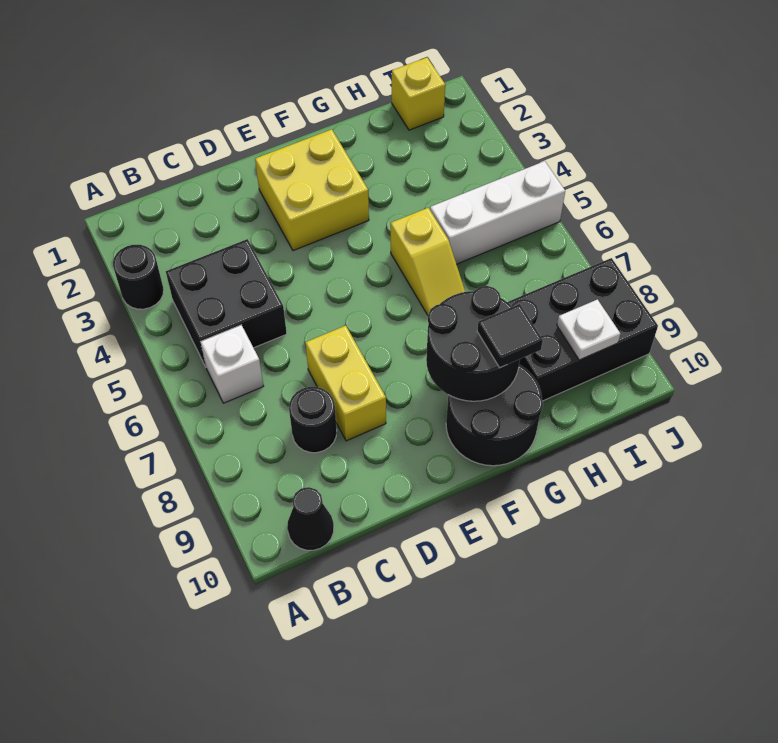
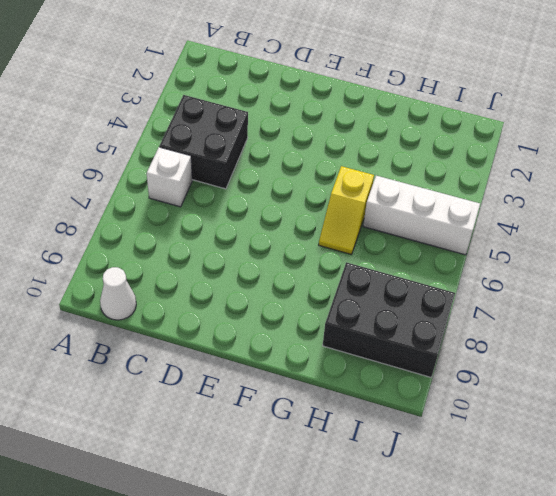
white 1x1 cone [100,267,136,320] -> black 1x1 cone [287,487,334,550]
none -> black 1x1 round brick [113,245,164,309]
none -> black 1x1 round brick [289,387,337,453]
none -> yellow 1x2 brick [305,326,386,441]

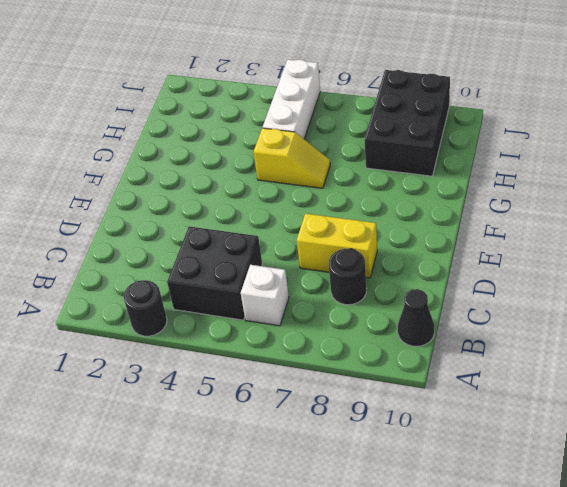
none -> yellow 2x2 brick [255,129,369,251]
none -> black 2x2 round brick [446,365,543,466]
none -> yellow 1x1 brick [392,57,445,130]

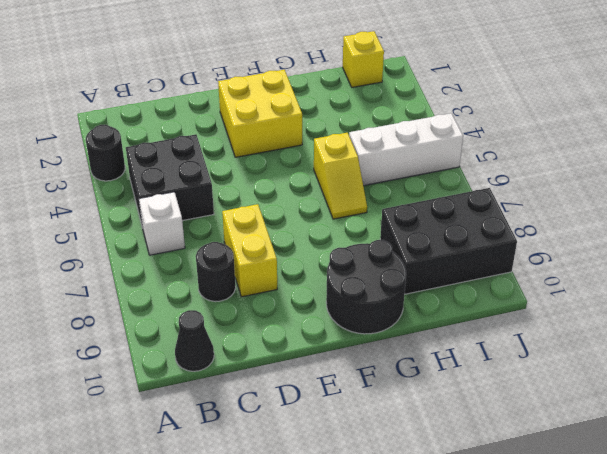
none -> black 2x2 round brick [426,286,520,401]
none -> white 1x1 plate [557,299,620,360]
none -> black 1x1 tile [477,304,543,368]

